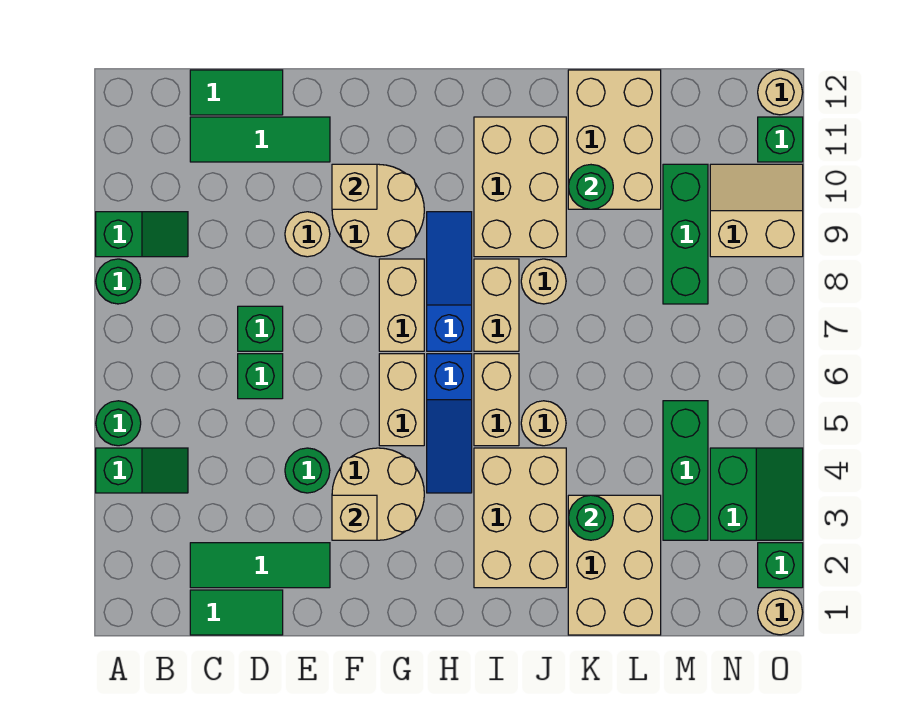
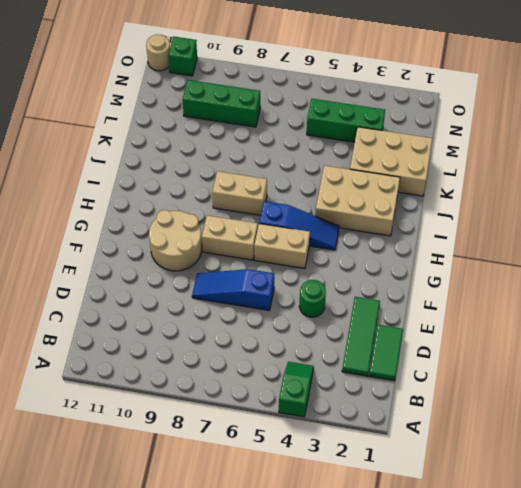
blue 1x3 slope [192,269,274,310] -> blue 1x3 slope moved to [427,212,472,351]
none -> green 1x1 round brick [96,401,141,446]
none -> green 1x1 round brick [96,259,141,304]
none -> green 1x2 slope [96,212,188,257]
none -> green 1x3 tile [190,117,330,162]

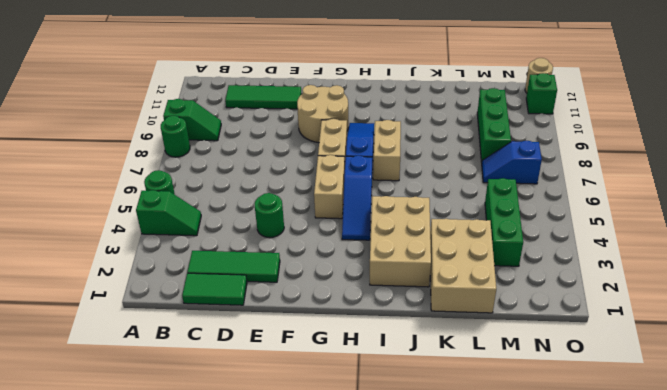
blue 1x2 slope [482,141,542,184] -> none
none -> green 1x2 tile [190,70,283,115]
none -> green 1x1 brick [238,354,283,399]
none -> green 1x1 brick [238,306,283,351]
none -> tan 1x1 round brick [285,212,330,257]

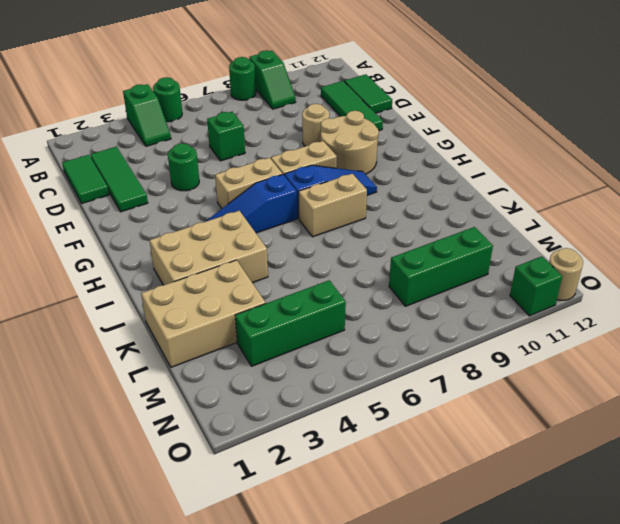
none -> green 1x1 brick [238,306,283,351]
none -> tan 2x2 round brick [332,448,424,540]
none -> tan 1x2 brick [474,354,519,446]
none -> tan 2x3 brick [474,117,566,257]

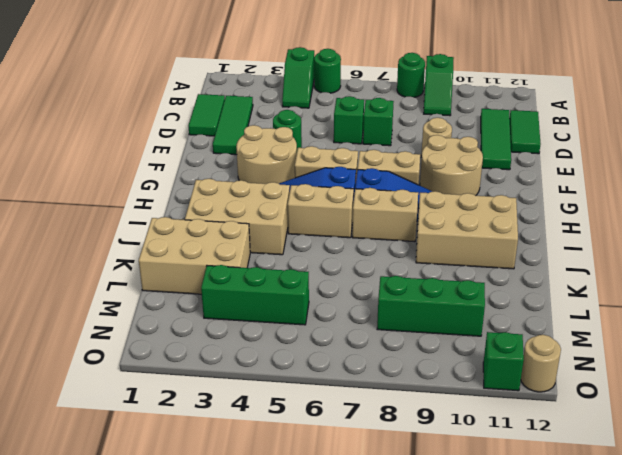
none -> tan 1x1 round brick [521,401,566,446]
none -> tan 1x1 round brick [521,259,566,304]
none -> tan 2x3 brick [568,70,661,209]
none -> green 2x2 slope [710,448,803,540]

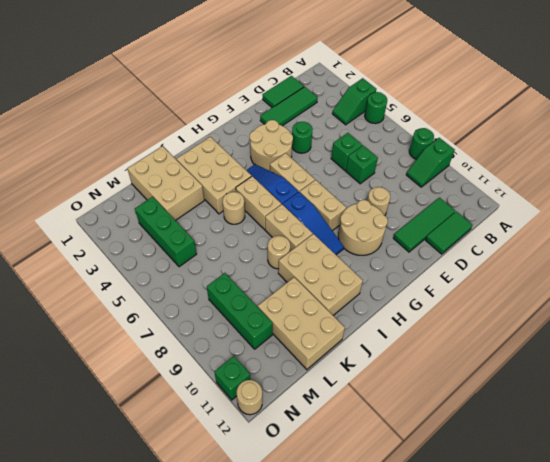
none -> green 2x2 slope [710,448,803,540]
none -> tan 2x2 slope [710,164,803,257]
none -> tan 1x1 round brick [758,590,803,635]
none -> green 1x1 brick [758,543,803,588]

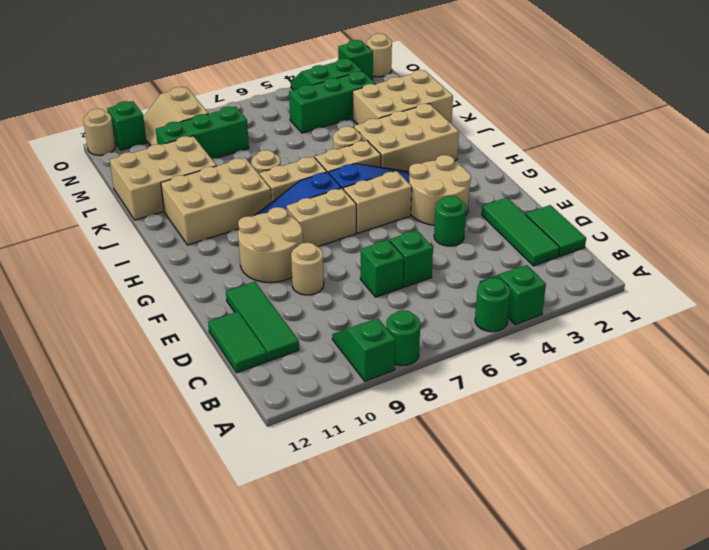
none -> tan 1x1 brick [332,495,377,540]
none -> tan 1x1 brick [332,164,377,209]
none -> green 1x1 round brick [568,495,613,540]
none -> green 1x1 round brick [569,165,613,209]

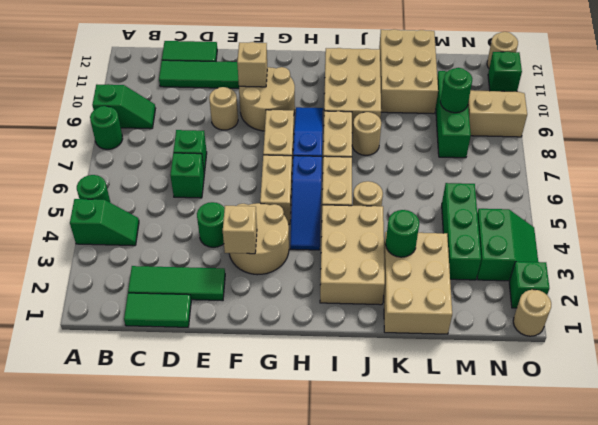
green 1x1 round brick [440,68,472,113] -> green 1x1 round brick moved to [569,165,613,209]

